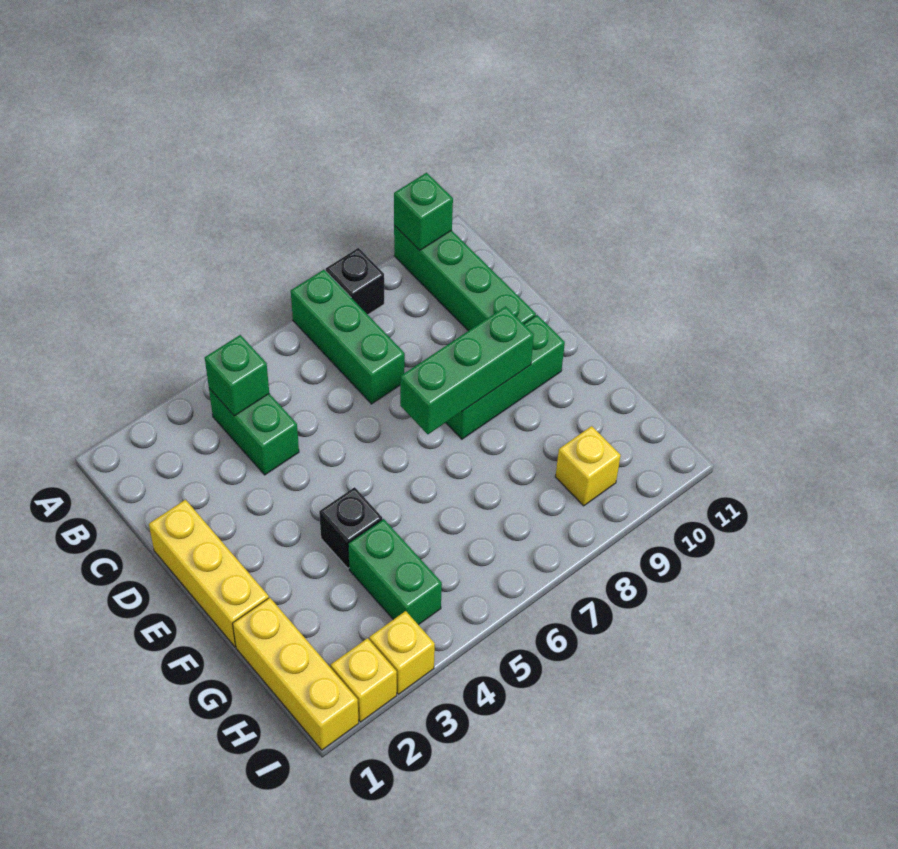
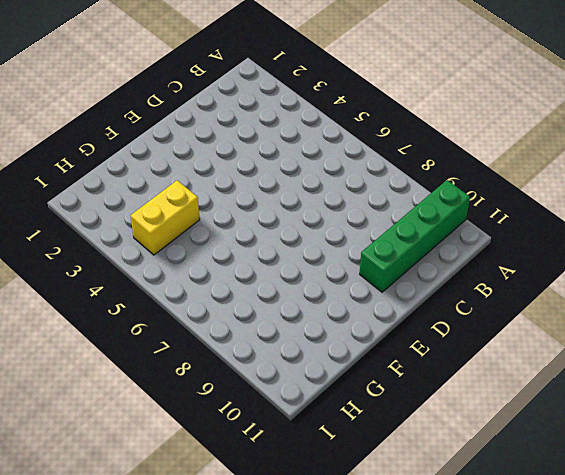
yellow 1x2 brick [130,180,200,255] -> green 1x2 brick [348,519,442,625]
none -> green 1x3 brick [291,270,405,404]
none -> black 1x1 brick [326,248,384,315]
none -> green 1x2 brick [209,388,299,475]

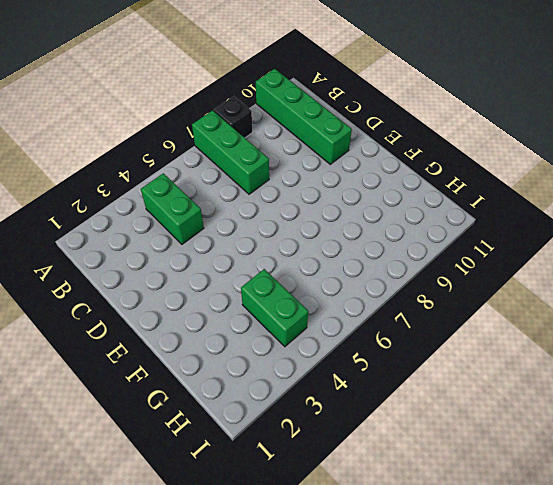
none -> yellow 1x3 brick [149,500,269,647]
none -> green 1x3 brick [446,315,565,439]
none -> black 1x1 brick [319,487,382,568]

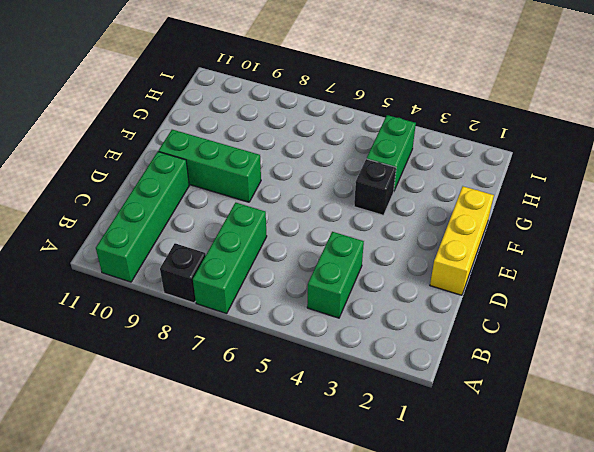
none -> yellow 1x3 brick [233,598,359,750]
none -> yellow 1x1 brick [555,426,621,506]
none -> yellow 1x1 brick [331,638,397,722]

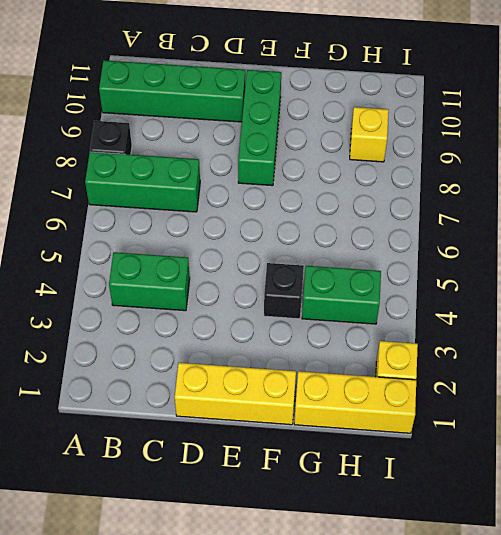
none -> yellow 1x1 brick [369,611,435,694]
none -> green 1x1 brick [394,173,453,250]
none -> green 1x1 brick [205,335,269,416]

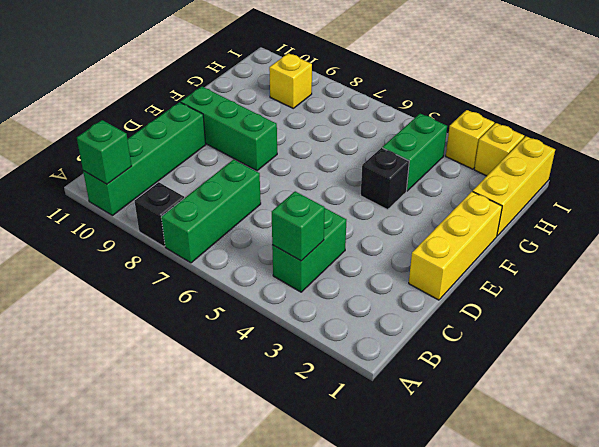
none -> green 1x3 brick [400,306,534,434]

